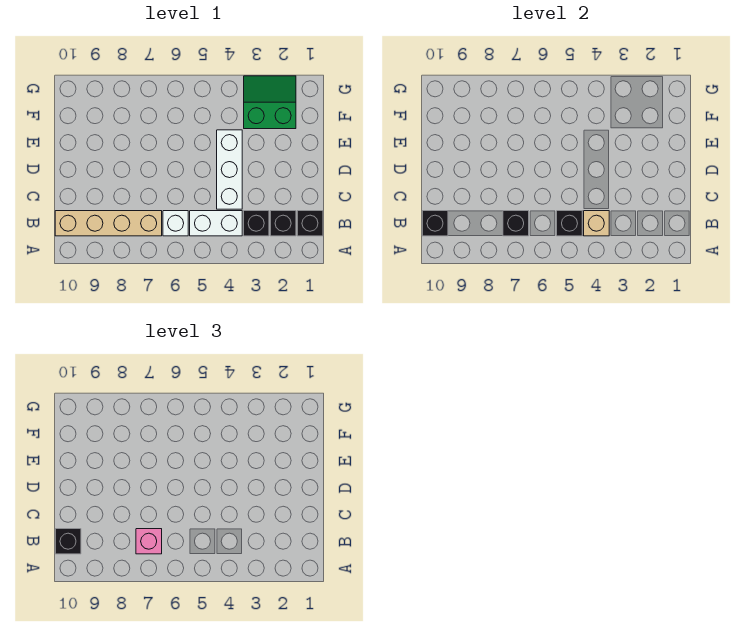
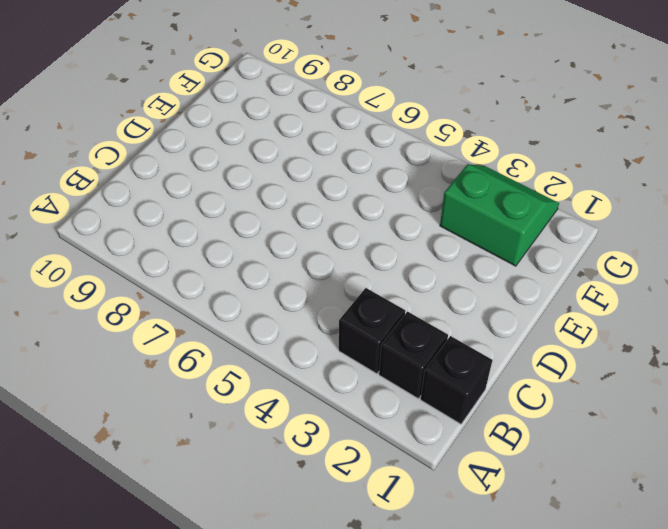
none -> white 1x2 brick [190,211,242,236]
none -> white 1x1 brick [163,211,188,236]
none -> tan 1x4 brick [55,211,162,236]

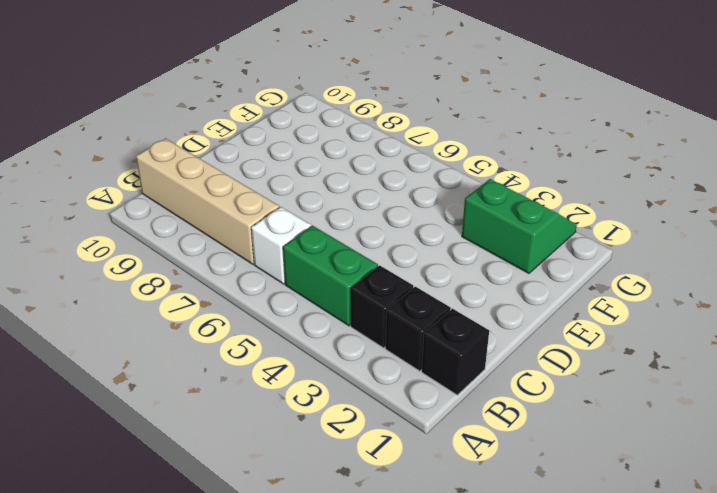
green 1x2 brick [283,226,378,326] -> white 1x2 brick [190,211,242,236]
none -> white 1x3 brick [217,130,242,209]
none -> tan 1x1 brick [584,211,609,236]
none -> black 1x1 brick [557,211,582,236]

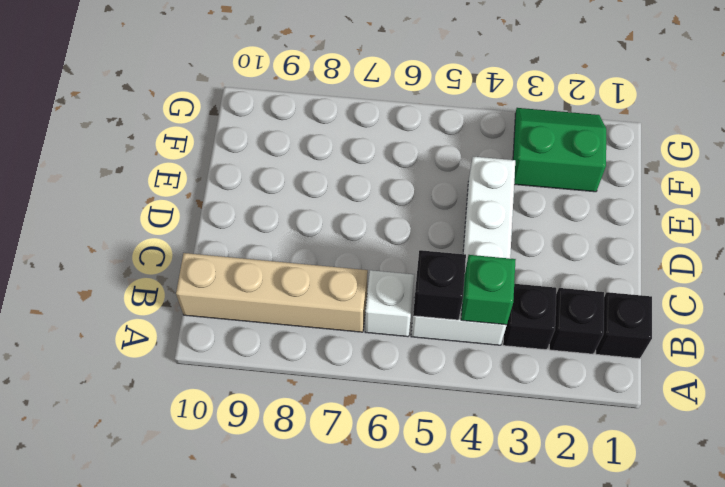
green 1x1 brick [461,255,516,325] -> tan 1x1 brick [584,211,609,236]
none -> black 1x1 brick [503,211,529,236]
none -> black 1x1 brick [422,211,448,236]
none -> pink 1x1 brick [136,529,162,554]

